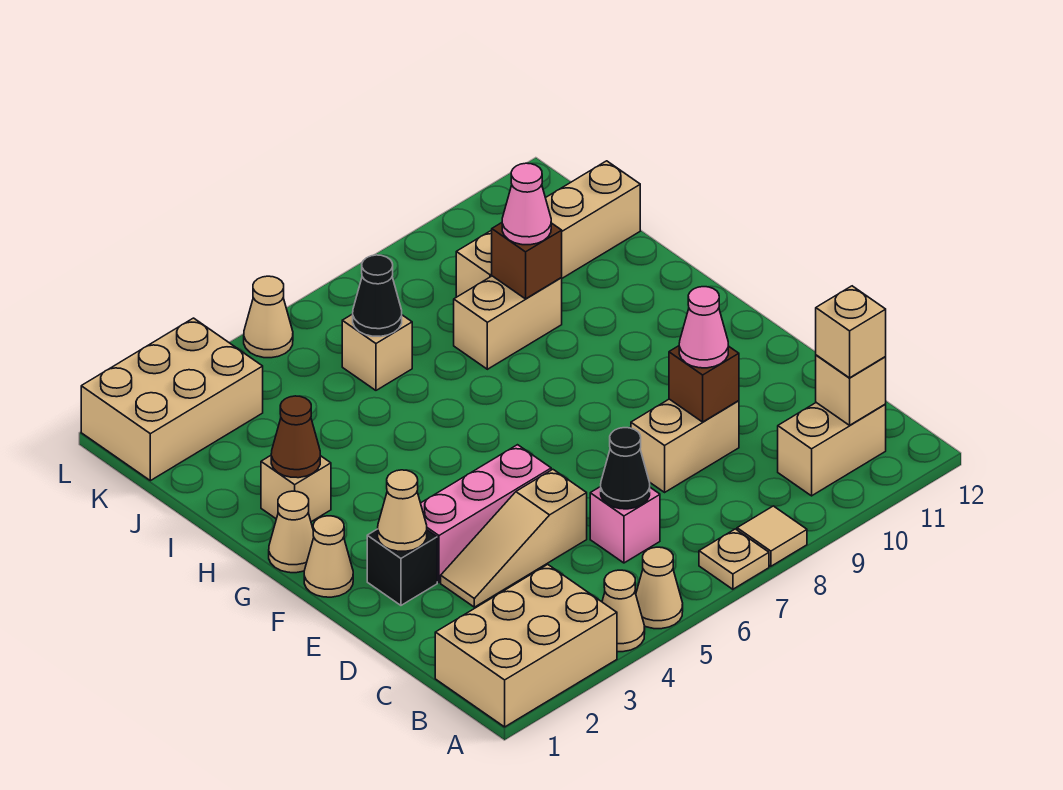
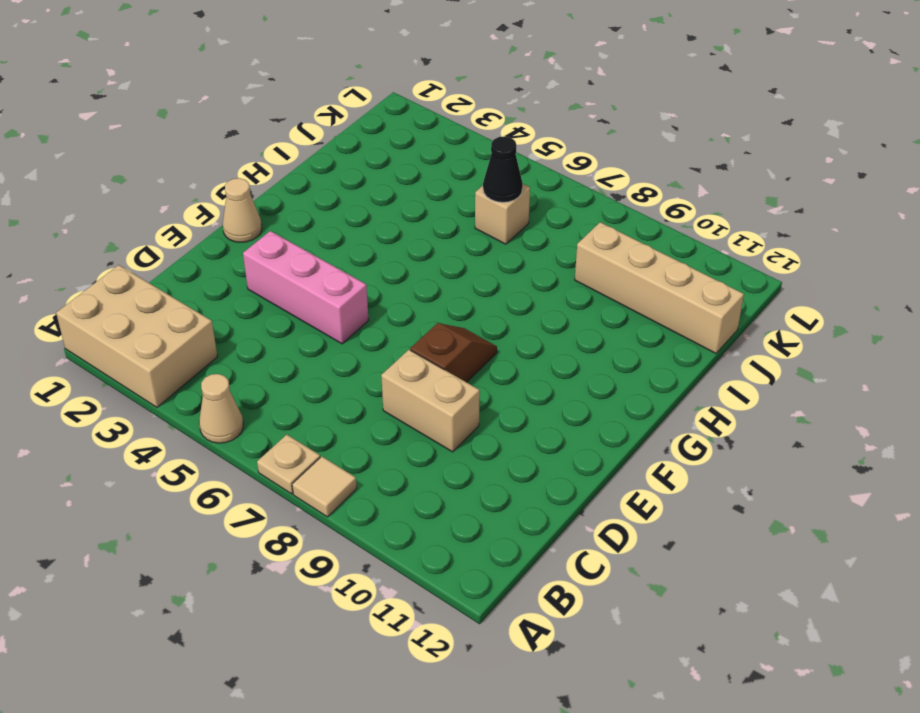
brown 1x2 slope [410,323,497,382] -> none
none -> tan 1x1 cone [602,570,645,652]
none -> tan 1x2 brick [778,403,886,496]
none -> pink 1x1 brick [590,487,660,563]

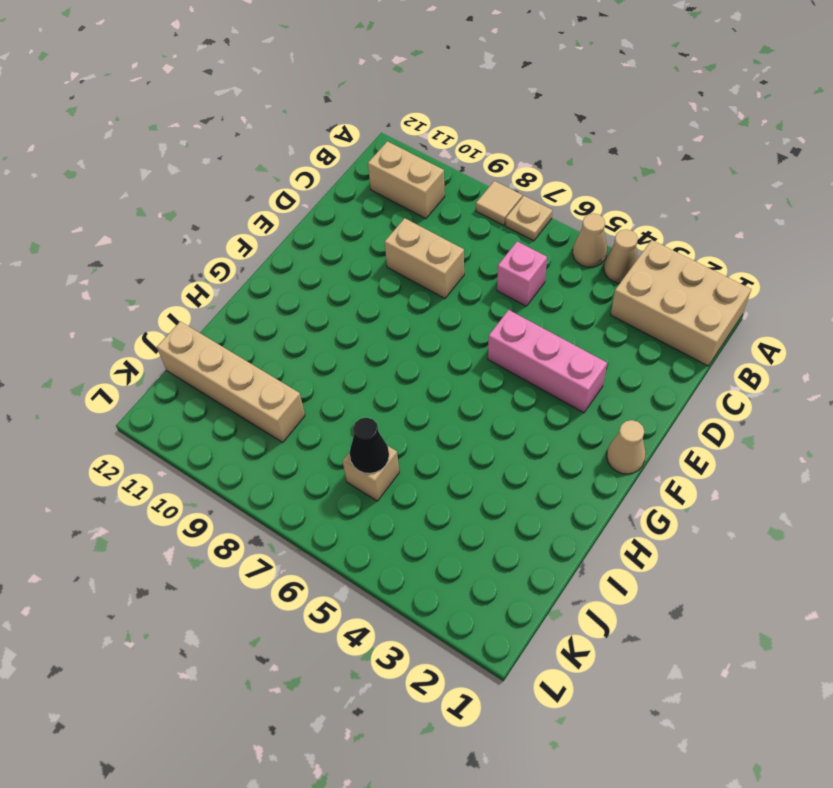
none -> tan 1x3 slope [441,469,587,607]
none -> black 1x1 brick [367,529,437,605]
none -> tan 1x1 cone [269,491,314,573]

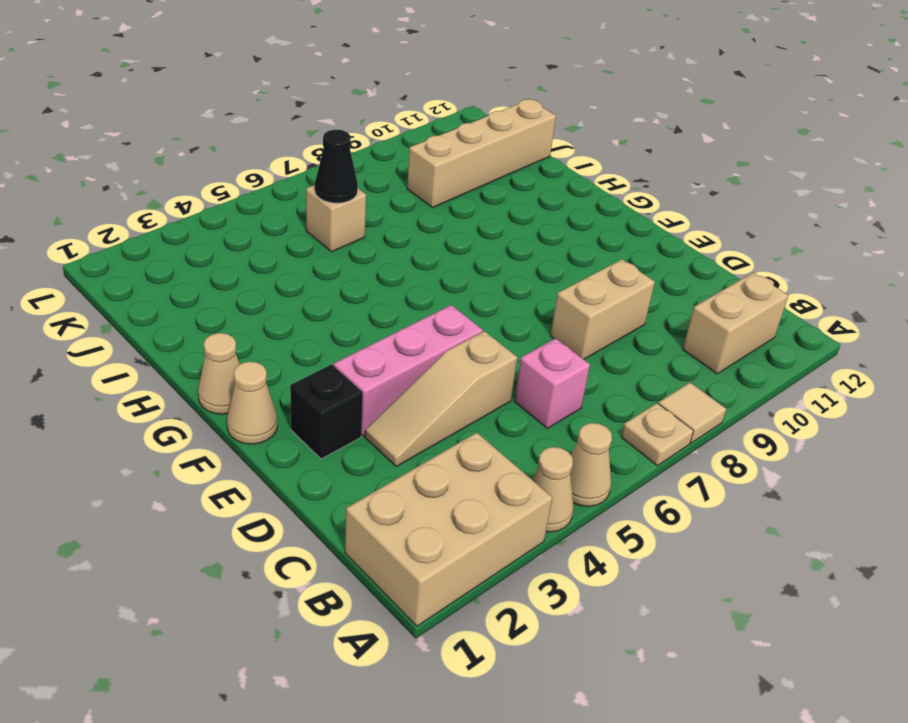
none -> tan 1x1 brick [261,456,331,522]
none -> tan 1x2 brick [454,276,562,369]
none -> tan 2x3 brick [81,318,263,481]

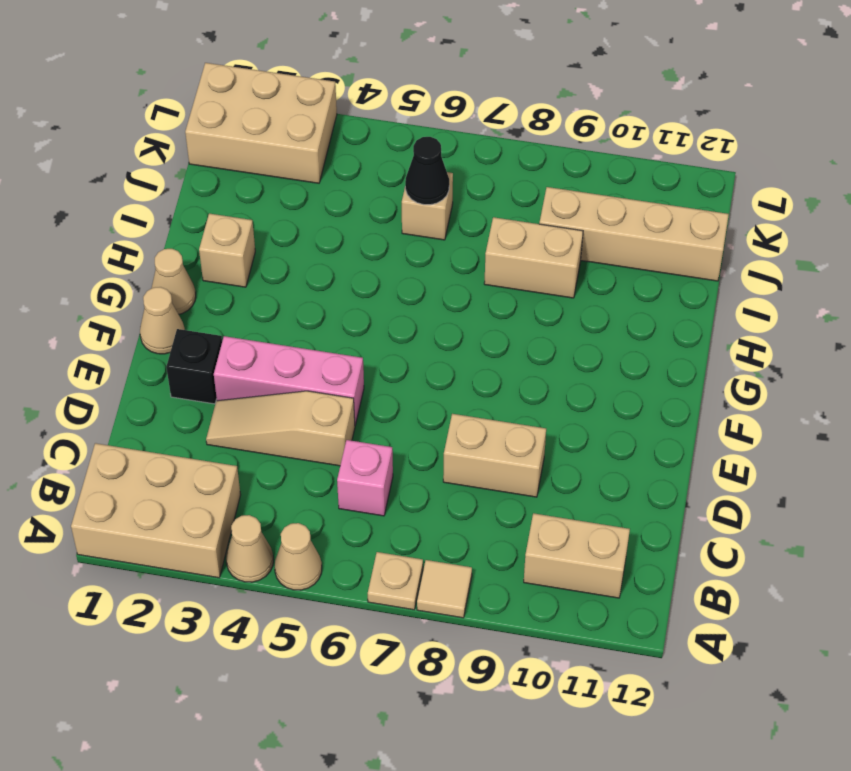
none -> tan 1x1 cone [244,276,293,358]
none -> tan 1x1 brick [816,355,886,425]
none -> black 1x1 cone [601,428,650,509]

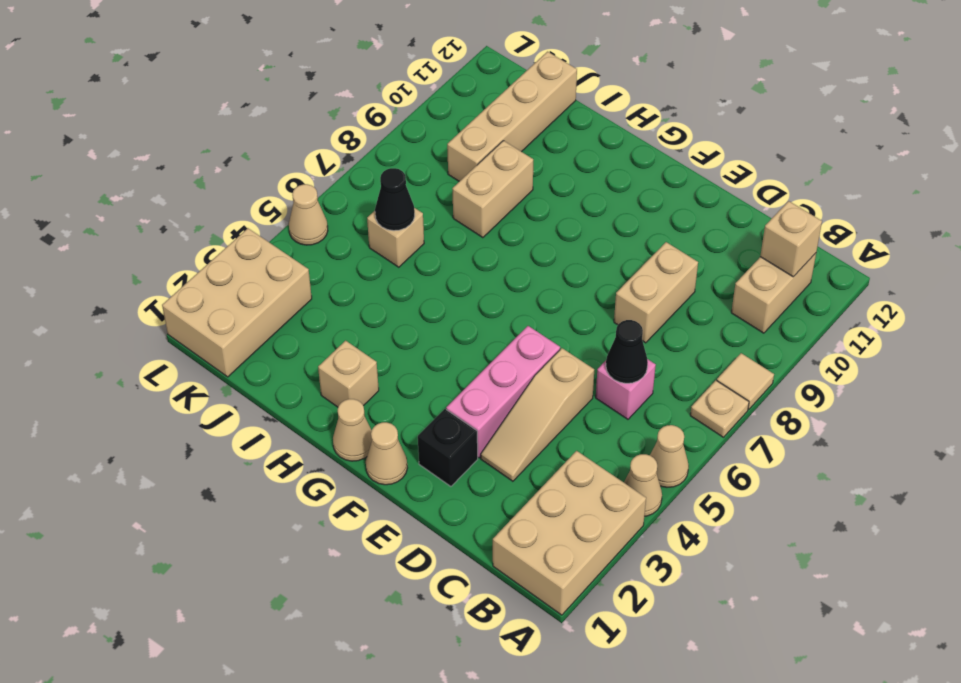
none -> brown 1x1 brick [669,346,739,422]
none -> tan 1x1 cone [378,470,427,551]
none -> brown 1x1 cone [271,396,320,478]

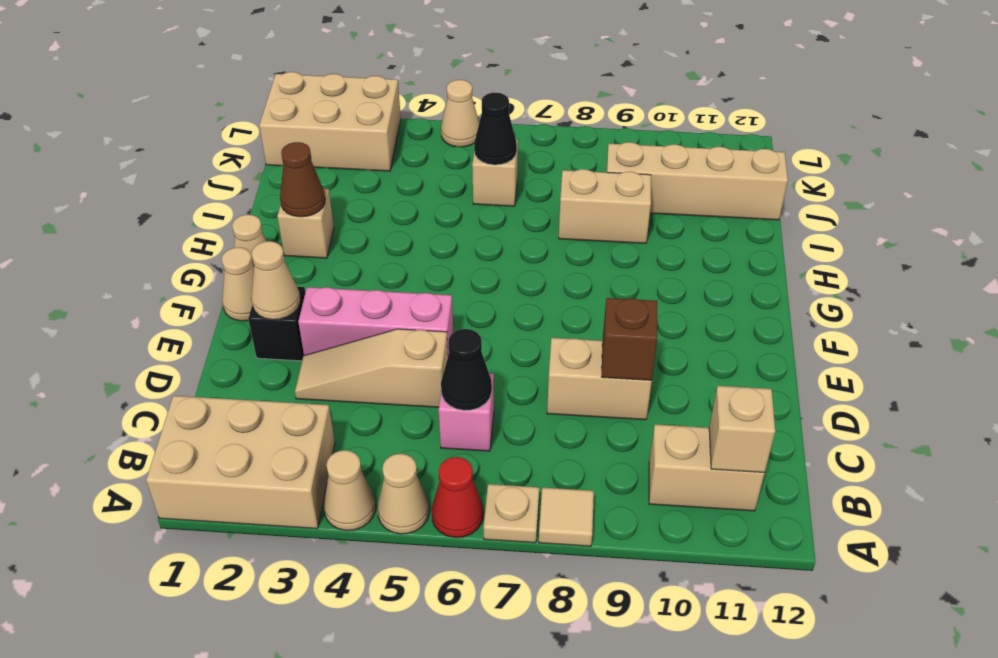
red 1x1 cone [432,457,483,537] -> none
none -> brown 1x1 brick [492,223,562,299]
none -> tan 1x1 brick [816,286,886,378]
none -> pink 1x1 cone [679,287,728,368]

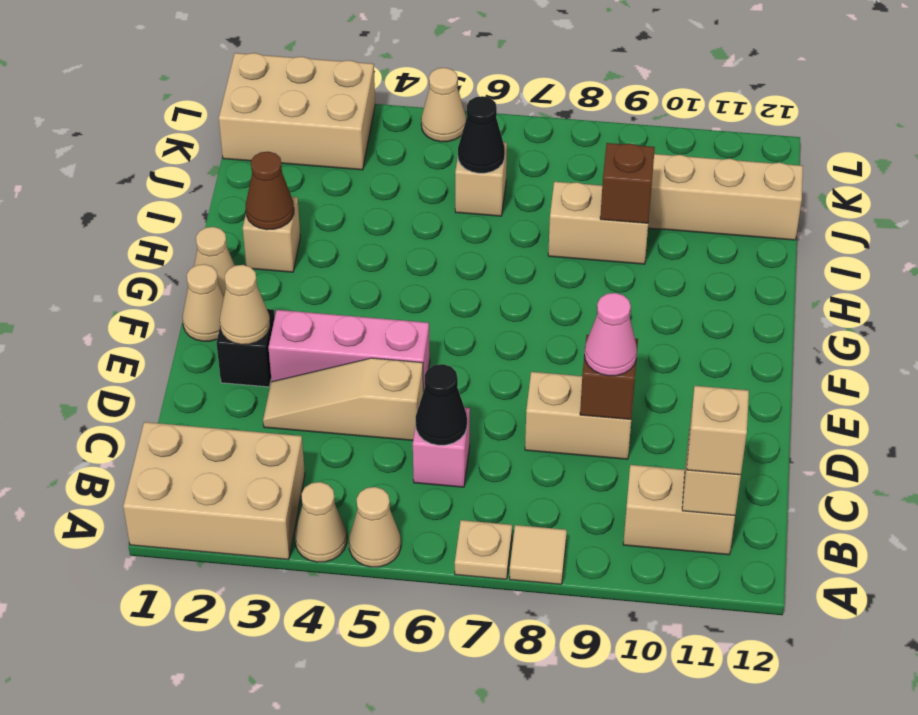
none -> pink 1x1 cone [502,163,551,245]

